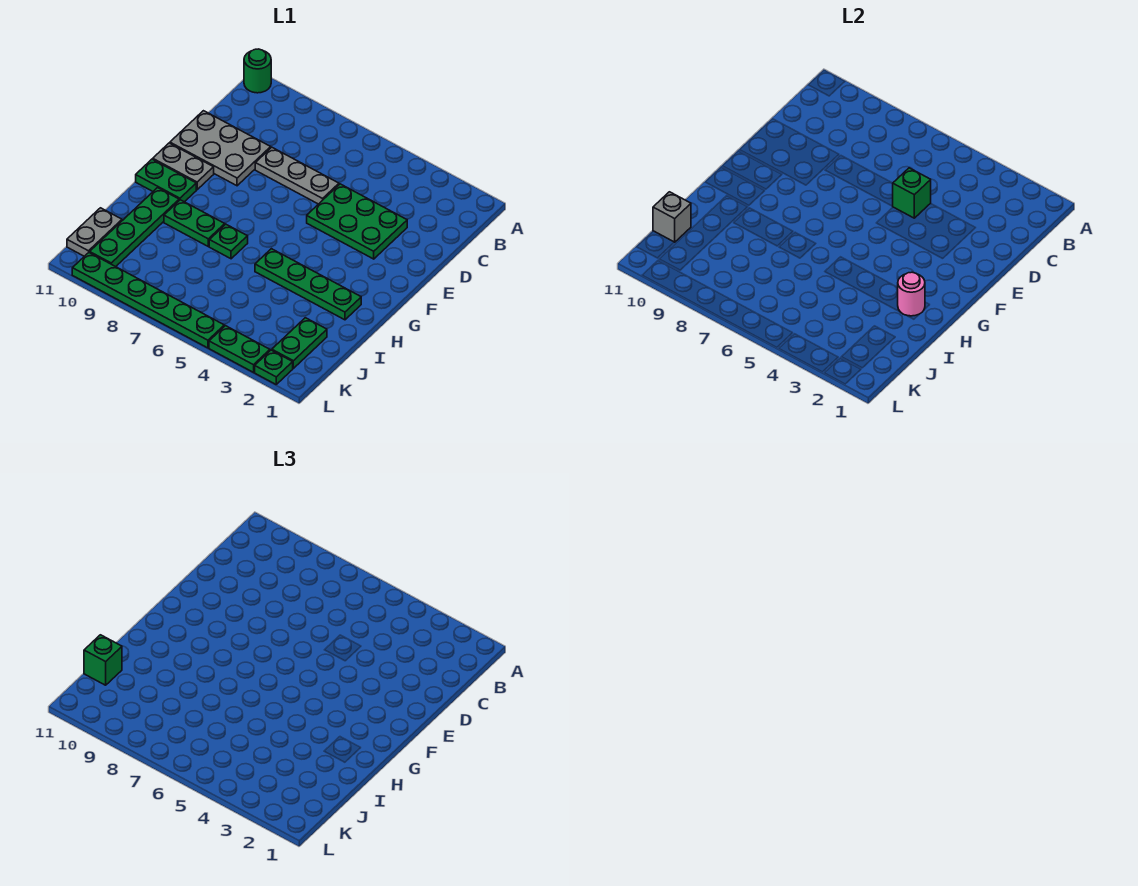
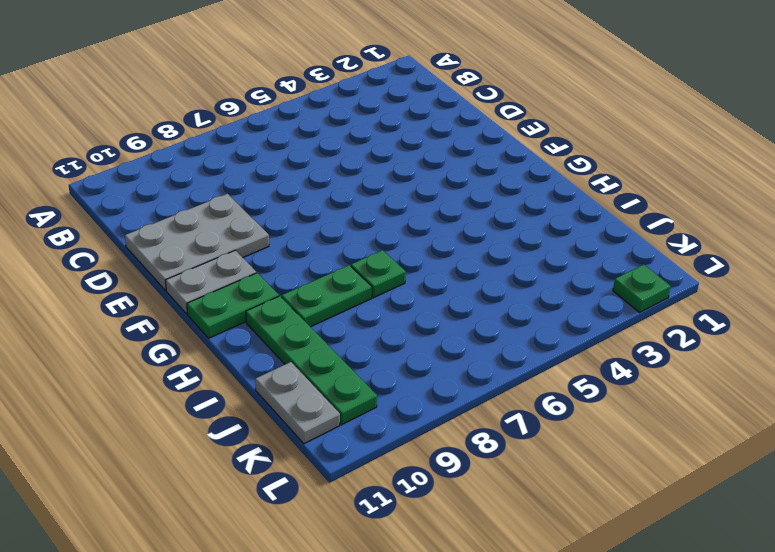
none -> green 1x1 round brick [244,49,271,93]
none -> green 2x3 plate [307,184,407,259]
none -> grey 1x3 plate [255,147,339,204]

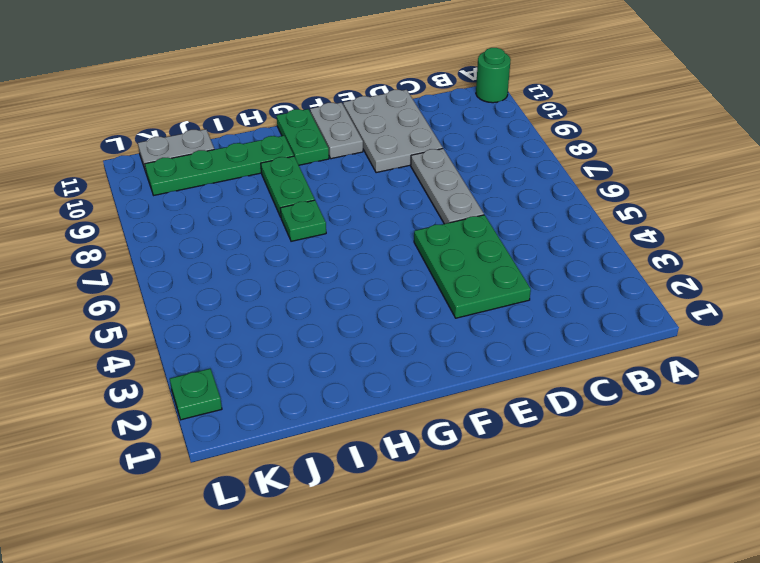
none -> green 1x4 plate [255,249,361,320]
none -> green 1x2 plate [272,318,327,368]
none -> green 1x2 plate [209,326,270,372]

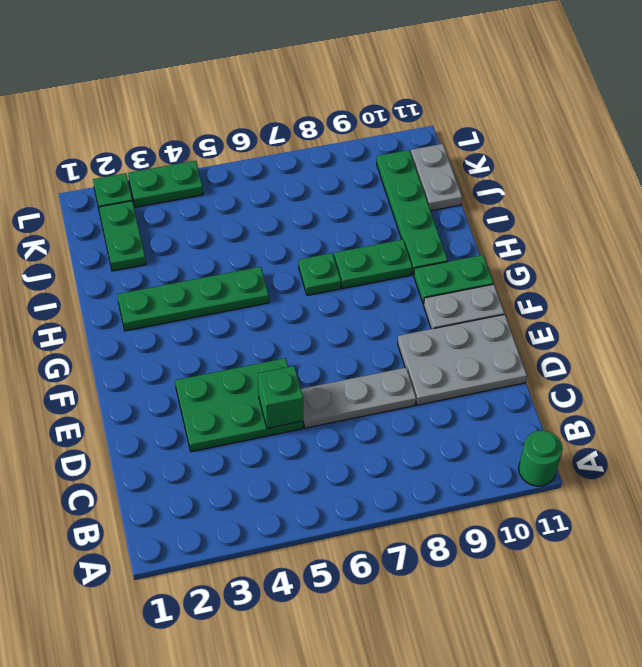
none -> green 1x6 plate [72,253,224,348]
none -> pink 1x1 round brick [898,272,925,316]
none -> grey 1x1 brick [653,192,691,242]

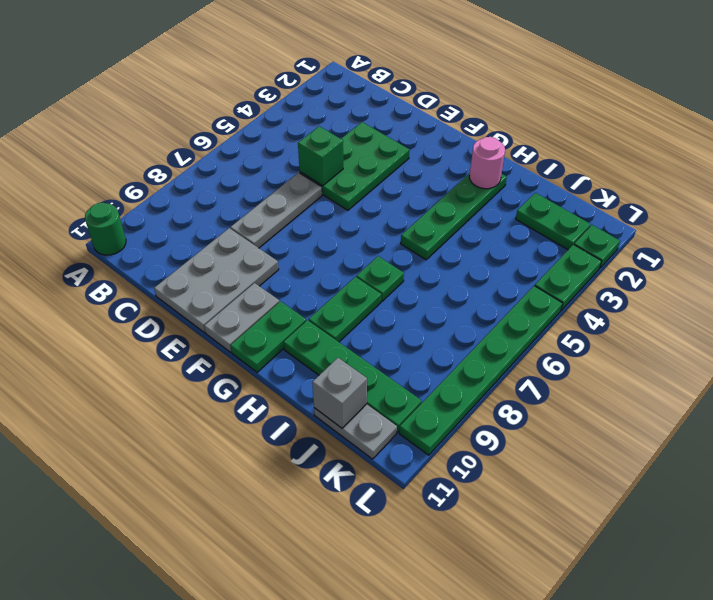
none -> green 1x1 brick [84,635,122,685]

